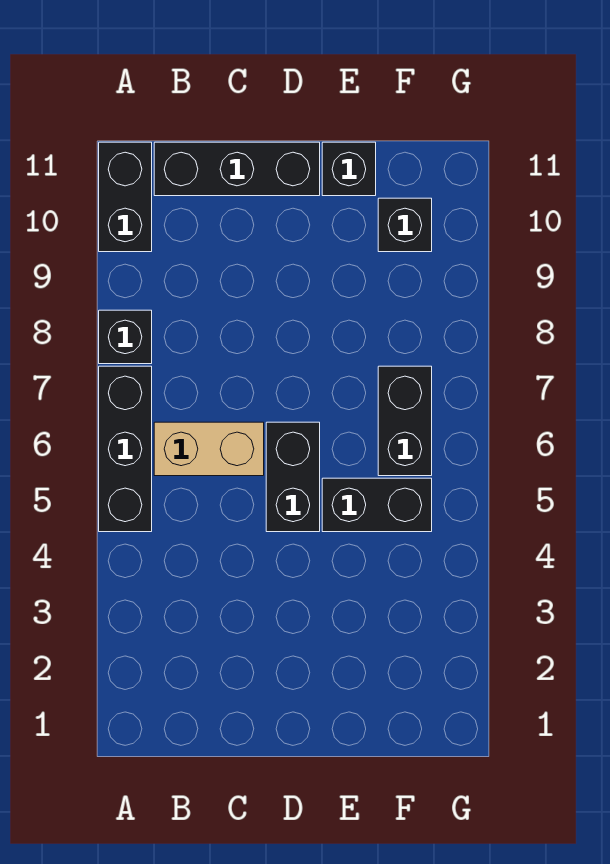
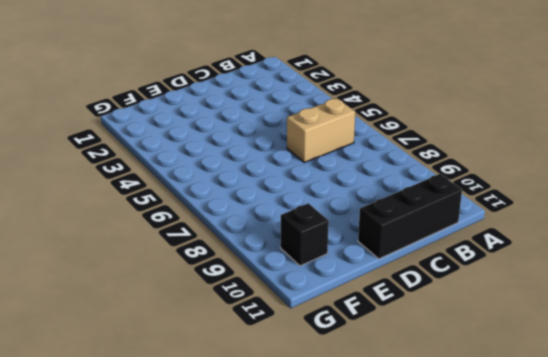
none -> black 1x3 brick [99,366,152,532]
none -> black 1x1 brick [99,310,152,364]

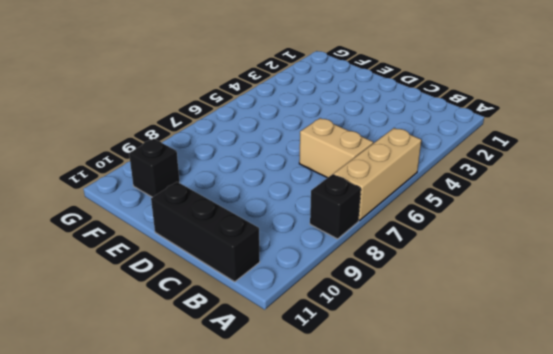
tan 1x3 brick [334,128,421,221] -> black 1x3 brick [99,366,152,532]
none -> black 1x2 brick [99,142,152,252]
none -> black 1x2 brick [266,422,320,532]

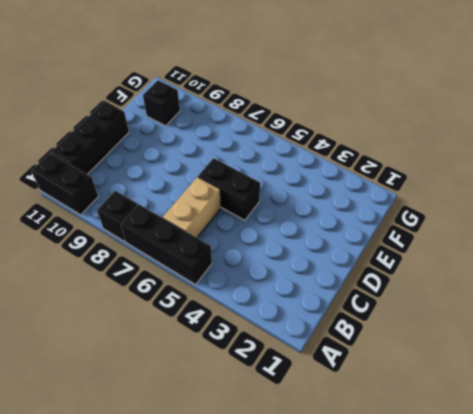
none -> black 1x2 brick [322,478,432,532]
none -> black 1x1 brick [322,142,376,196]

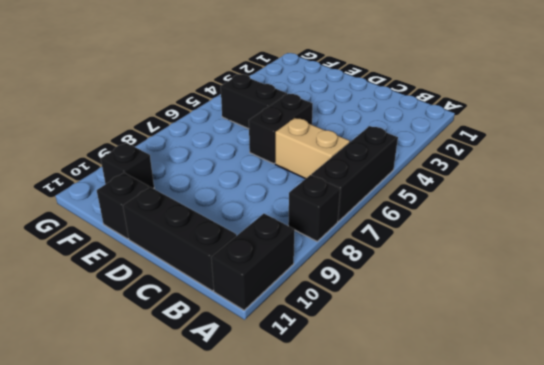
none -> black 1x2 brick [378,366,432,476]

